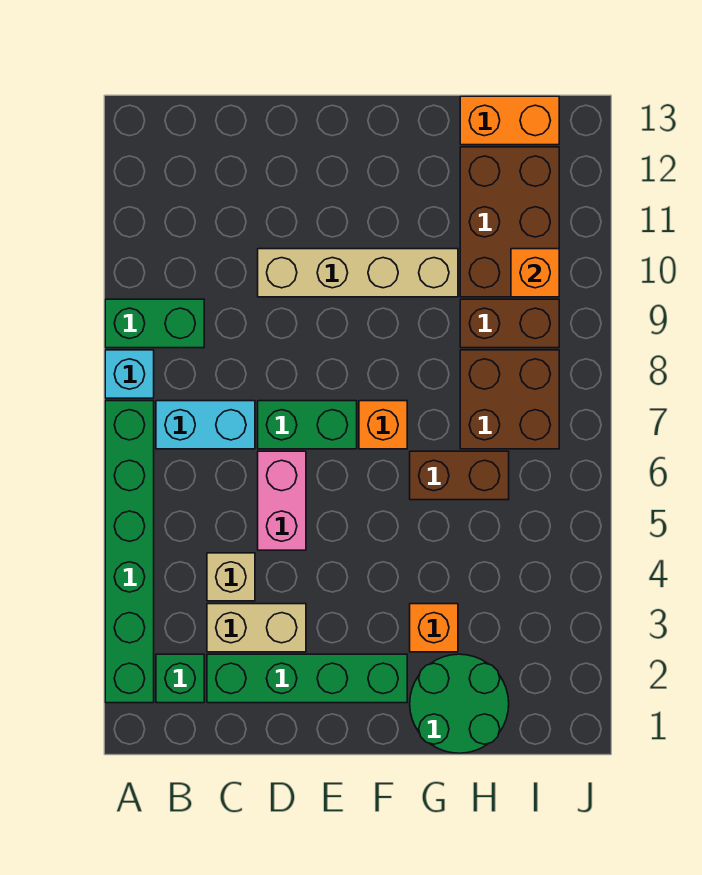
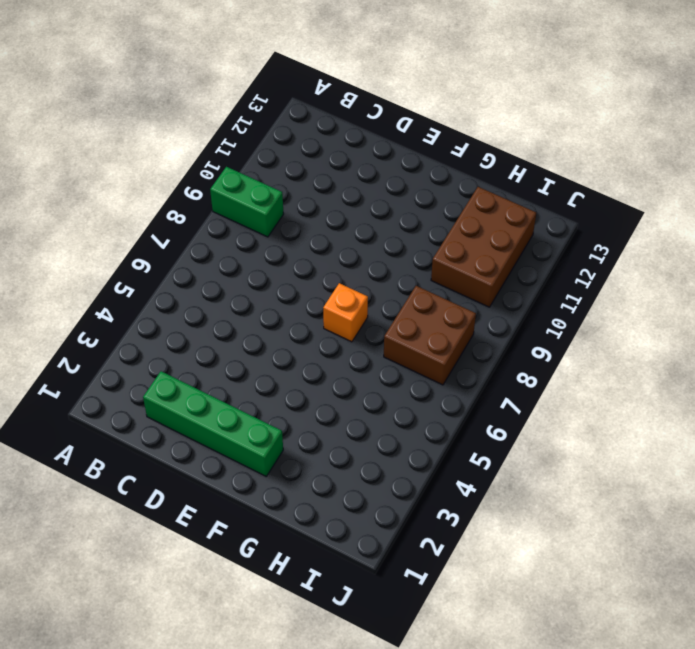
none -> green 1x6 brick [105,401,154,703]
none -> cyan 1x1 brick [105,350,154,398]
none -> green 1x1 brick [156,654,204,703]

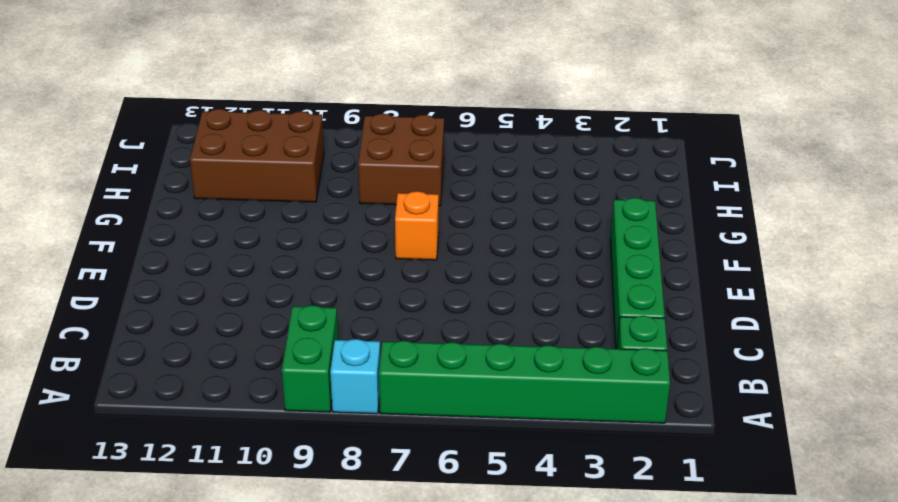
none -> cyan 1x2 brick [156,401,255,449]
none -> tan 1x2 brick [207,604,306,652]
none -> tan 1x1 brick [207,553,255,601]

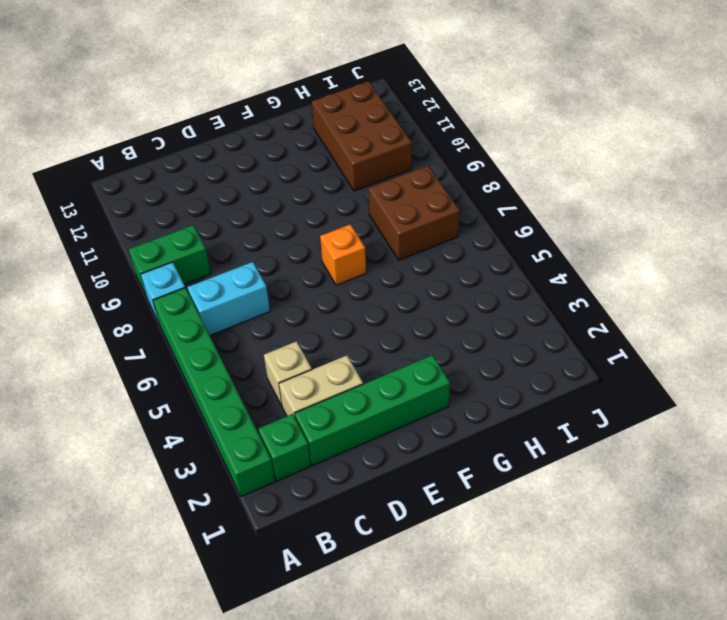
none -> pink 1x2 brick [258,451,306,550]
none -> green 1x2 brick [258,401,357,449]
none -> tan 1x4 brick [258,249,458,297]

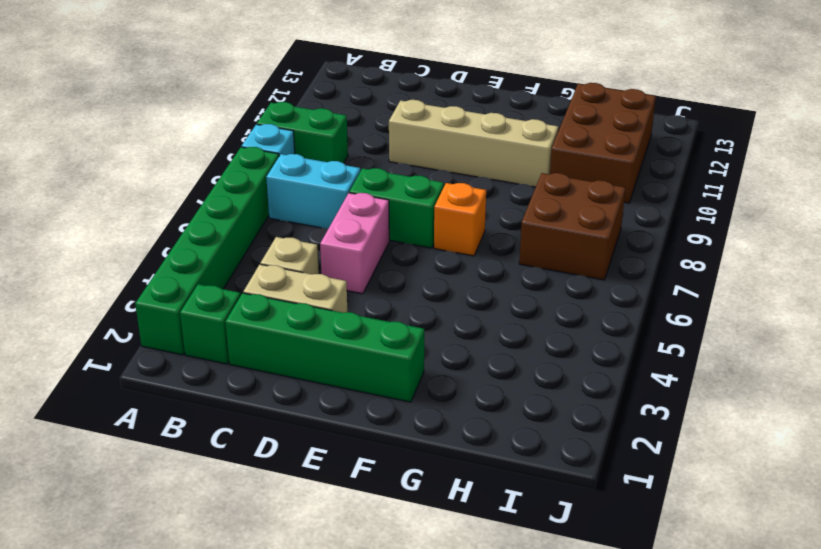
none -> green 2x2 round brick [410,654,509,753]
none -> orange 1x1 brick [410,604,458,652]
none -> brown 1x2 brick [410,451,509,500]

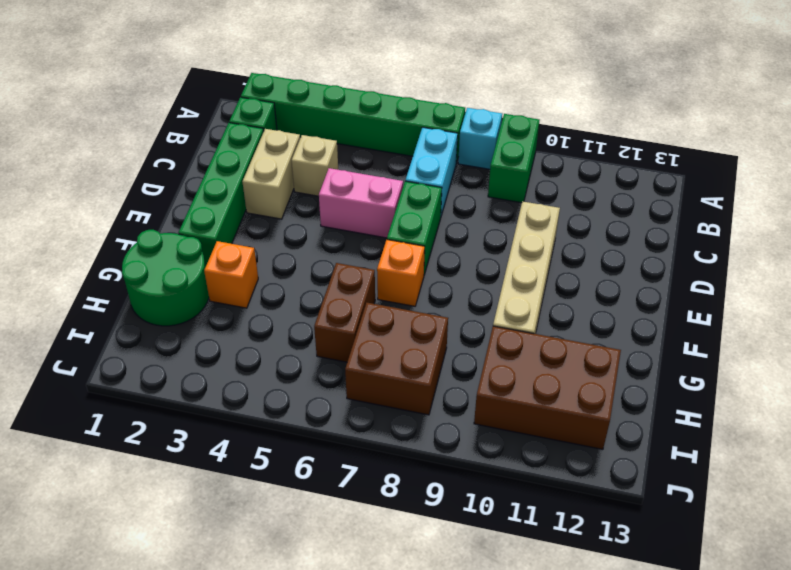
none -> brown 1x2 brick [460,299,559,348]
none -> orange 1x2 brick [460,96,559,145]
none -> orange 1x1 brick [511,249,559,297]

